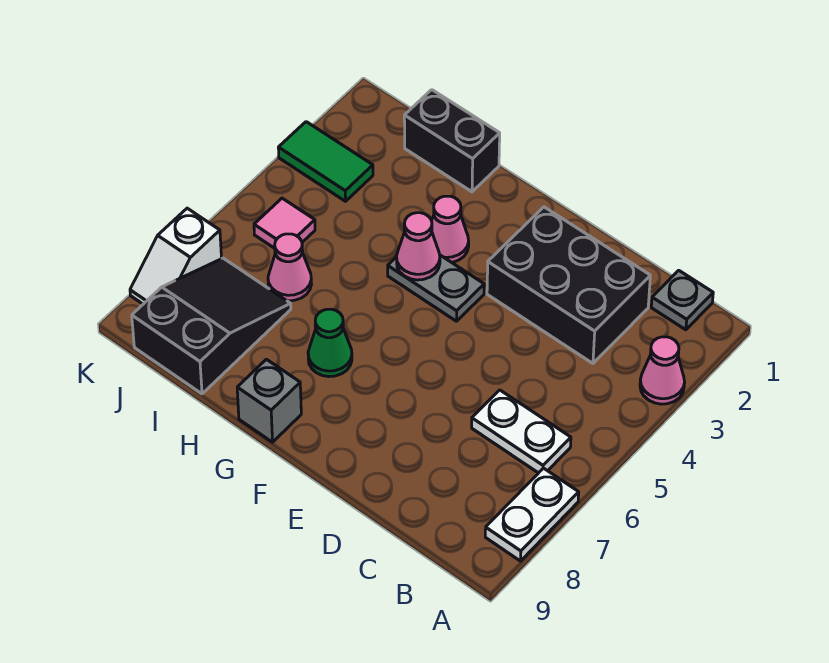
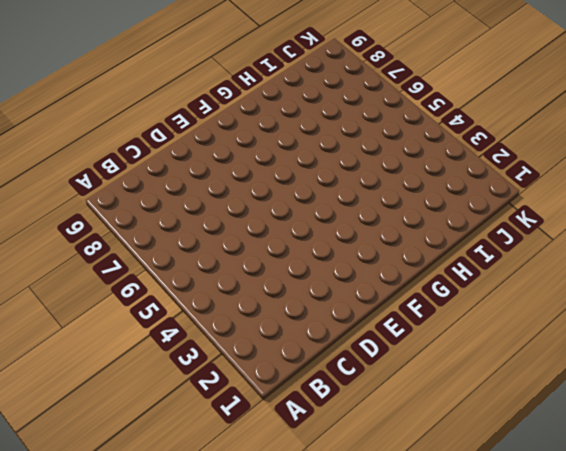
none -> pink 1x1 cone [640,337,685,404]
none -> white 1x2 plate [485,468,579,561]
none -> grey 1x1 plate [651,270,713,330]

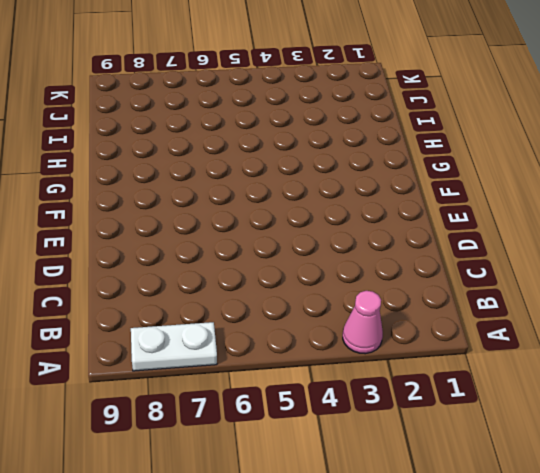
none -> grey 1x1 plate [651,270,713,330]
none -> white 1x2 plate [472,390,571,473]
none -> black 2x3 brick [487,207,650,363]

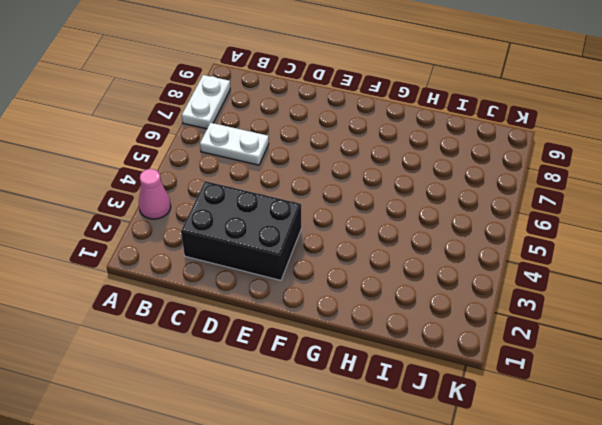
none -> grey 1x1 plate [651,270,713,330]
none -> grey 1x2 plate [388,255,484,321]
none -> pink 1x1 cone [432,196,469,262]

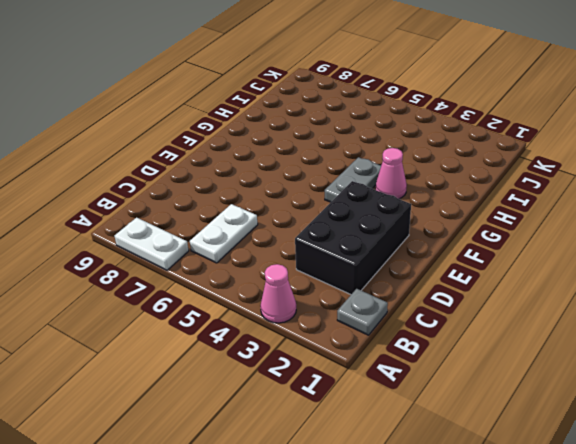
none -> green 1x1 cone [308,309,352,377]
none -> grey 1x1 brick [237,359,301,442]
none -> black 1x2 brick [404,90,500,192]

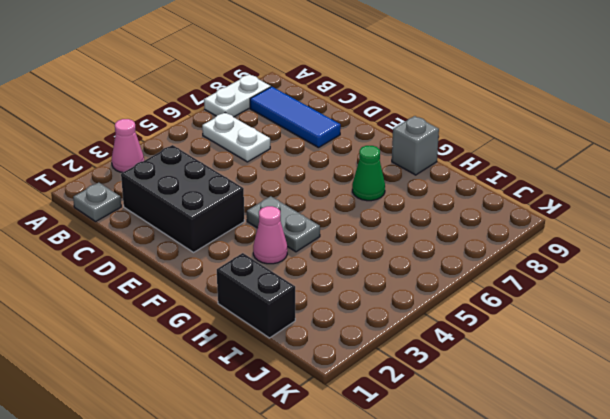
blue 1x3 tile [250,87,341,148] -> none
none -> pink 1x1 cone [268,234,312,301]
none -> black 2x3 slope [132,258,291,394]
none -> green 1x2 tile [278,122,373,201]

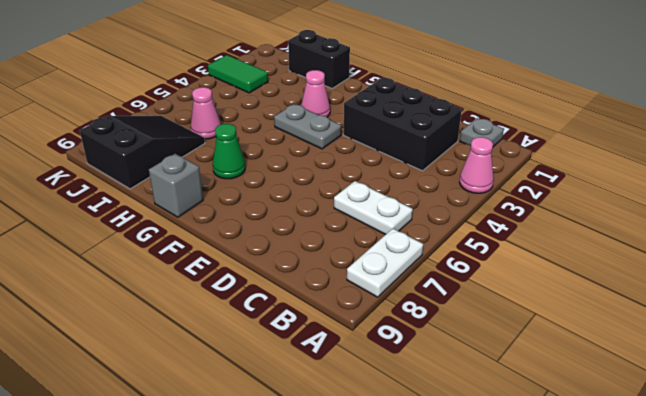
none -> pink 1x1 tile [254,198,315,248]
none -> white 1x2 slope [130,208,222,304]
none -> pink 1x1 cone [396,213,440,280]

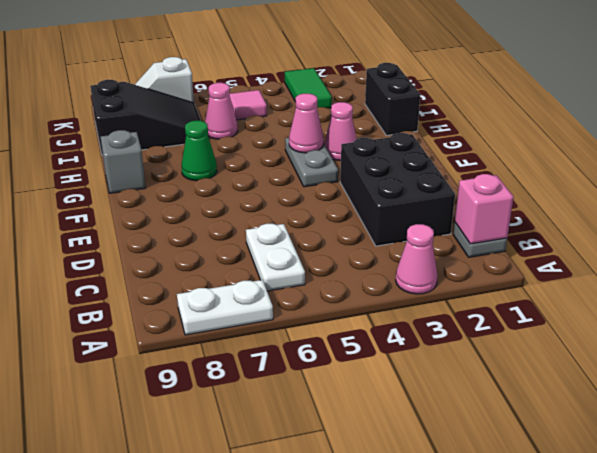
pink 1x1 brick [455,174,514,244] -> none

